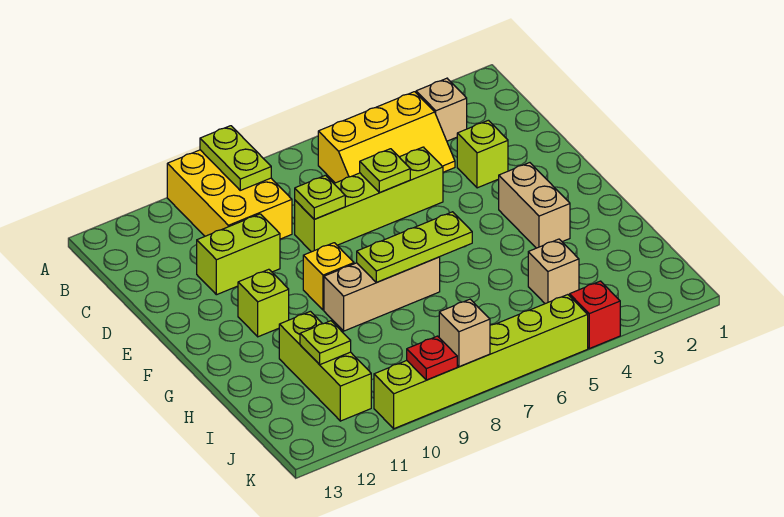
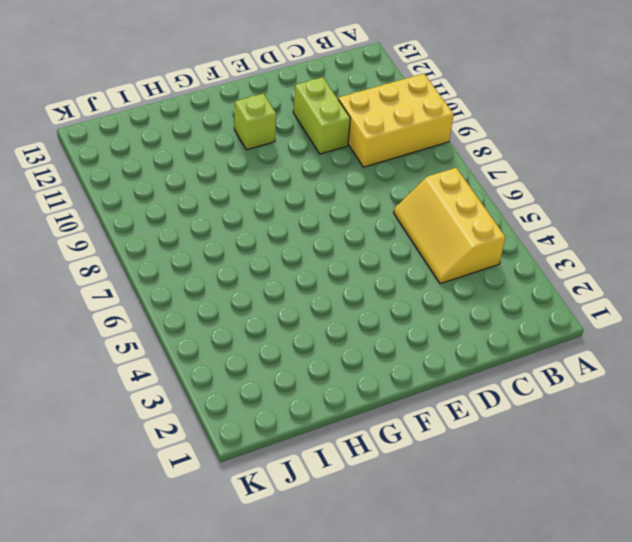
none -> tan 1x1 brick [416,78,467,141]
none -> lime 1x1 brick [457,120,508,188]
none -> lime 1x4 brick [295,147,443,252]

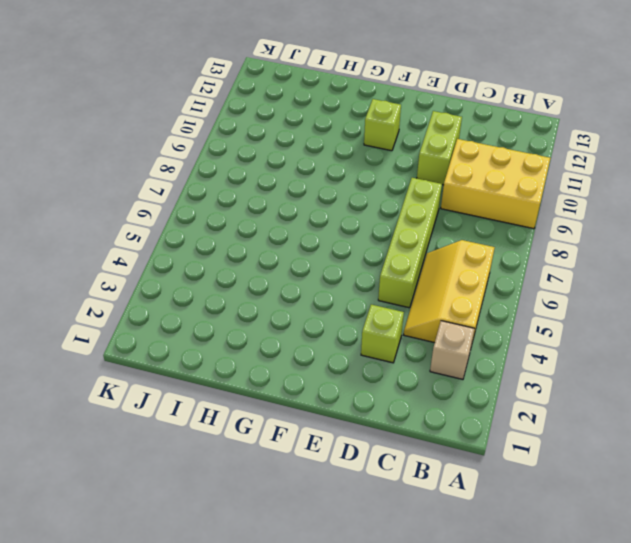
none -> tan 1x2 brick [499,163,570,248]
none -> yellow 1x1 brick [303,243,354,310]
none -> tan 1x3 brick [324,257,440,331]

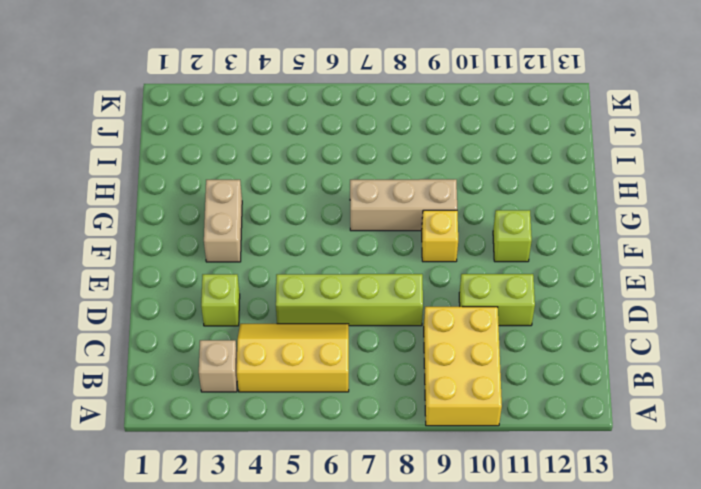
none -> lime 1x3 brick [279,311,371,421]
none -> tan 1x1 brick [528,239,579,304]
none -> red 1x1 brick [570,281,620,348]

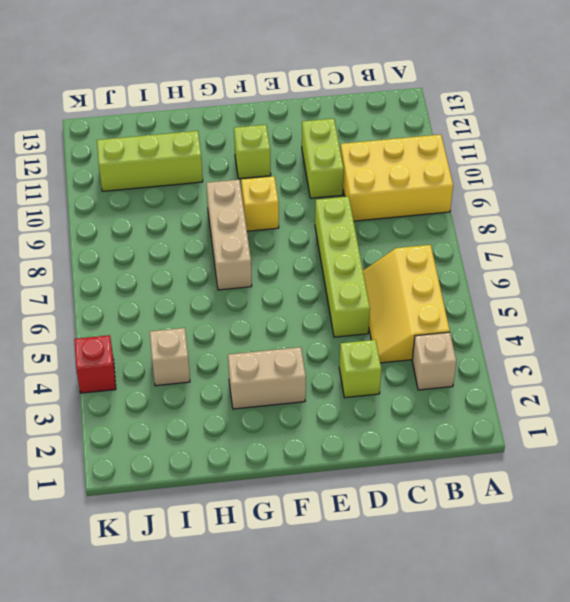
none -> lime 1x6 brick [374,295,588,429]
none -> lime 1x2 plate [200,126,271,190]
none -> lime 1x1 plate [360,149,410,193]

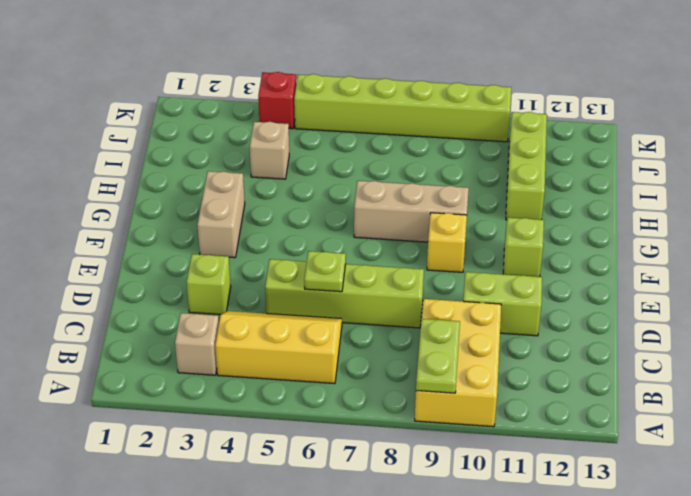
none -> lime 1x1 plate [295,175,345,219]
none -> lime 1x3 plate [357,212,472,282]
none -> lime 1x1 plate [300,321,351,365]

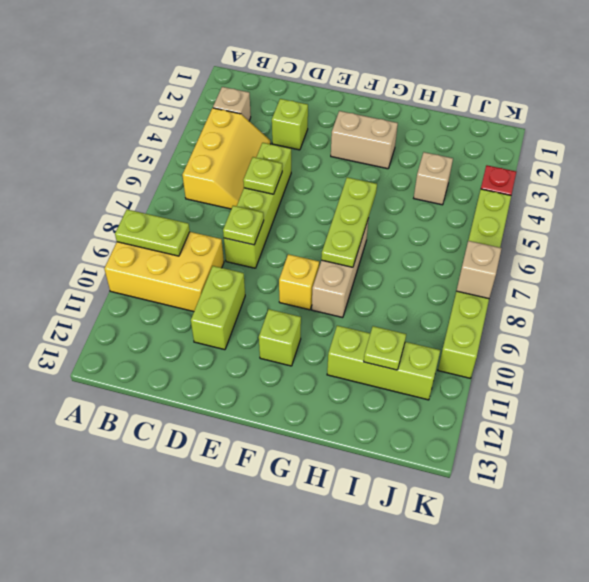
none -> red 1x1 plate [407,336,457,380]

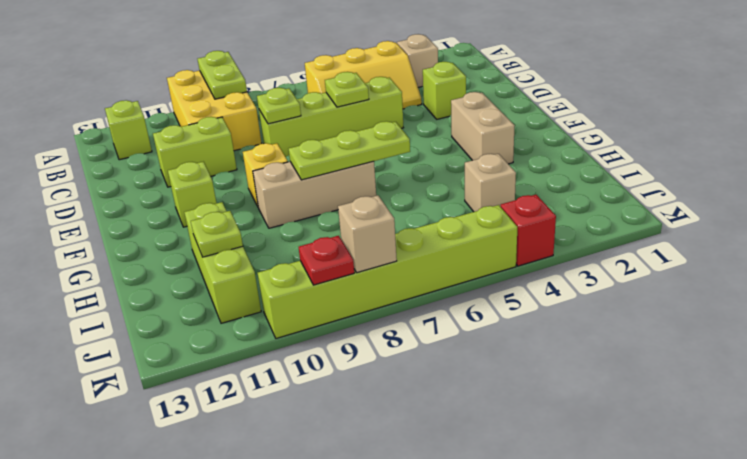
lime 1x1 brick [105,100,152,160] -> none

